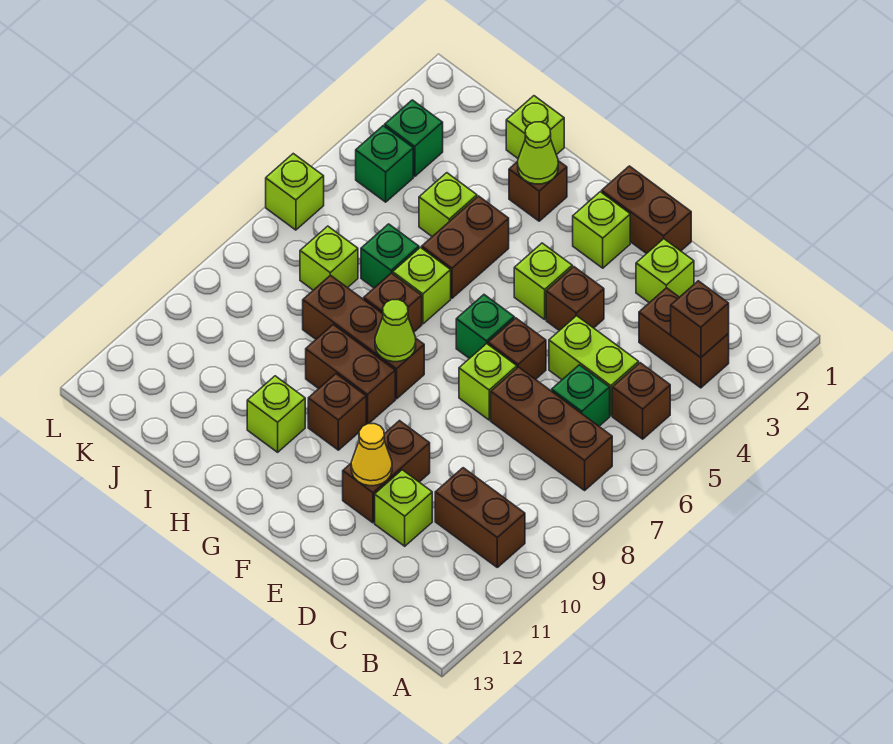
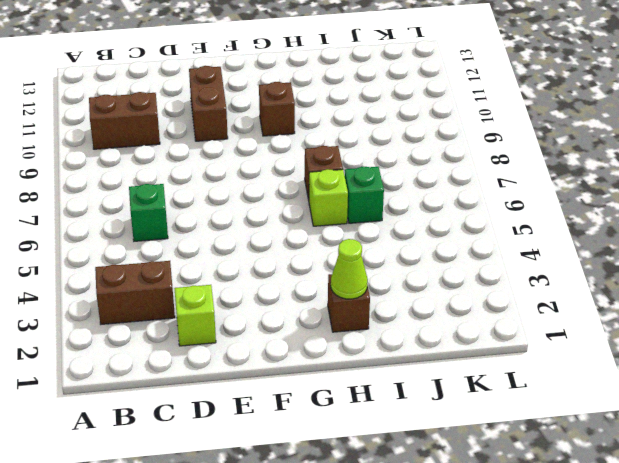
none -> brown 1x1 brick [612,363,670,439]
none -> brown 1x3 brick [491,367,612,490]
none -> lime 1x2 brick [549,316,639,416]
none -> lime 1x1 brick [375,470,432,546]

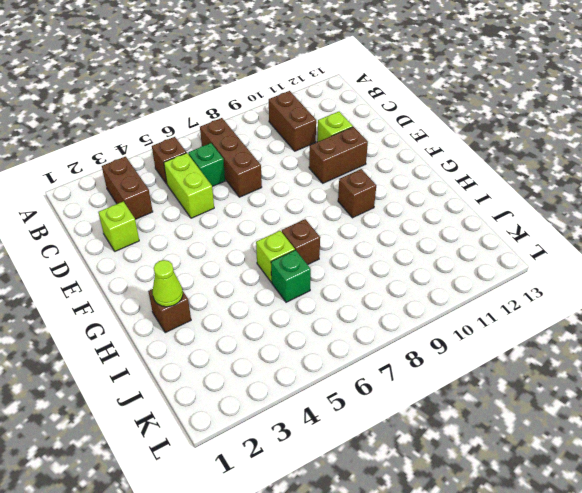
none -> brown 1x2 brick [602,166,691,254]
none -> brown 1x1 brick [546,267,604,331]
none -> brown 1x1 brick [488,318,546,379]
none -> lime 1x1 brick [459,344,517,420]

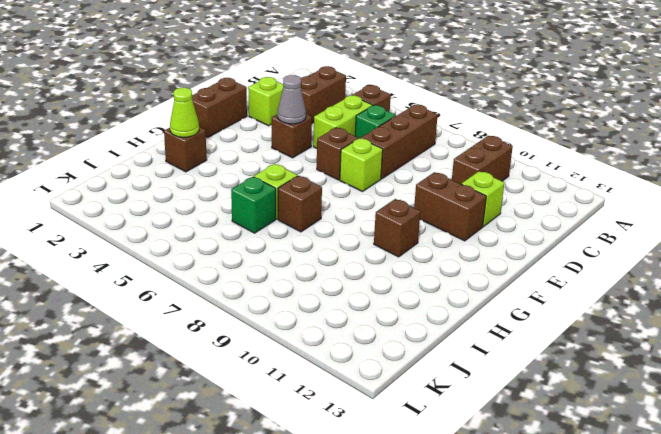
grey 1x1 cone [278,75,306,124] -> none
none -> lime 1x1 brick [573,192,630,268]
none -> lime 1x1 brick [514,243,572,319]
none -> green 1x1 brick [456,295,514,359]
none -> brown 1x3 brick [303,275,424,399]

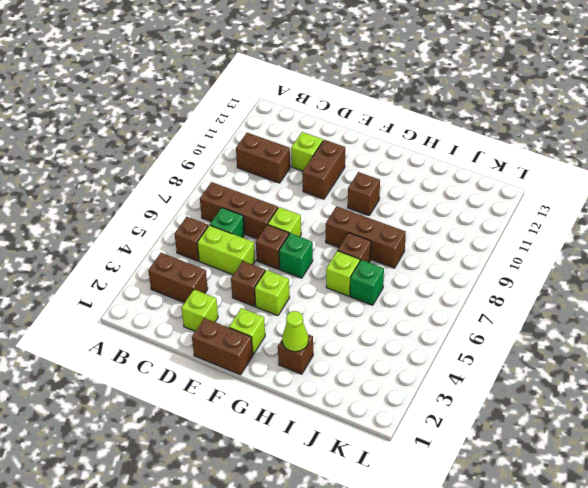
none -> brown 1x2 brick [306,325,395,424]
none -> brown 1x2 brick [422,196,509,298]
none -> lime 1x1 brick [247,376,305,452]
none -> lime 1x1 brick [506,96,564,158]

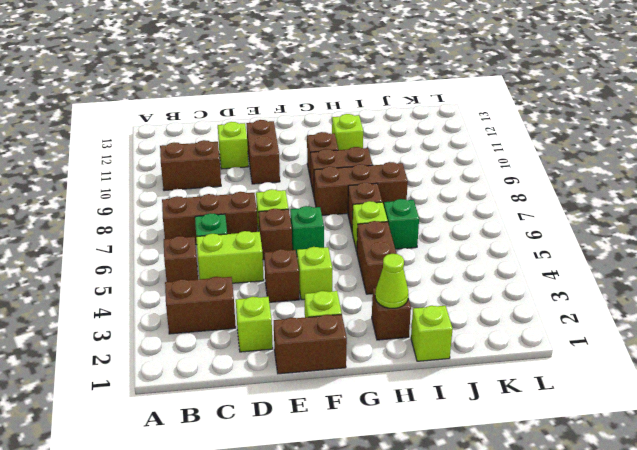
none -> lime 1x1 brick [419,173,477,237]
none -> lime 1x1 brick [300,226,358,290]
none -> green 1x1 brick [385,100,443,177]
none -> green 1x1 brick [356,126,413,202]

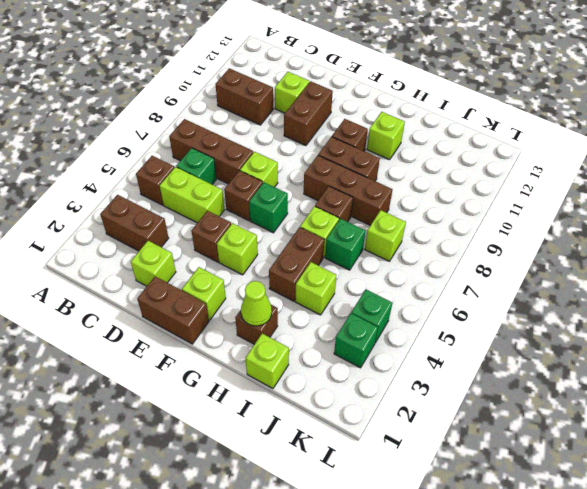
none -> lime 1x1 brick [266,154,324,230]
none -> brown 1x1 brick [671,281,729,357]
none -> yellow 1x1 cone [351,424,392,486]
none -> lime 1x1 cone [375,300,416,362]

